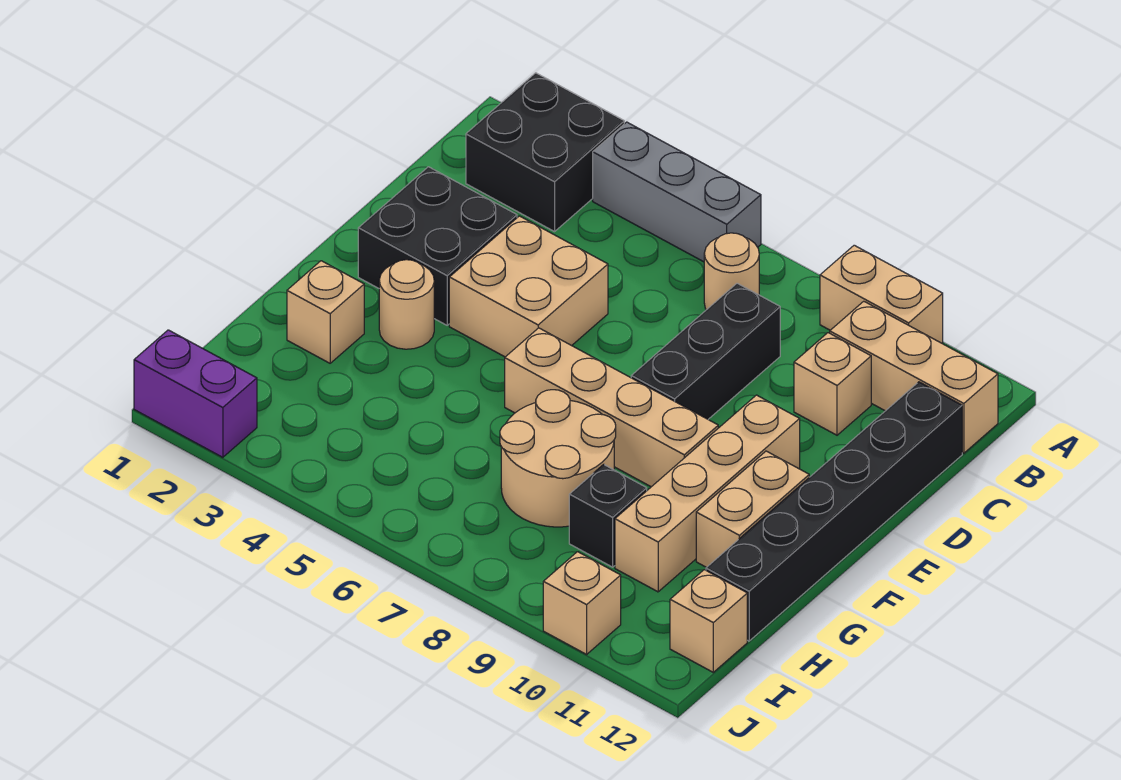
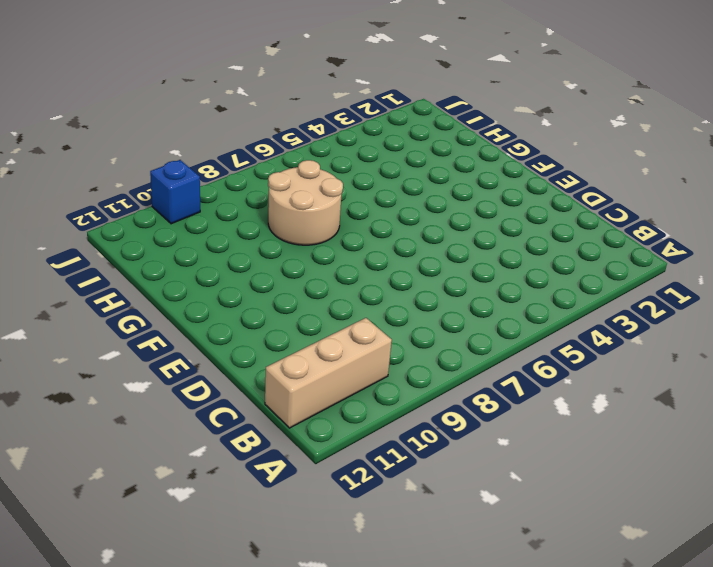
blue 1x1 brick [150,160,200,224] -> tan 1x1 brick [543,552,621,654]
none -> black 2x2 brick [466,73,624,232]
none -> grey 1x3 brick [593,122,761,262]
none -> tan 1x2 brick [820,245,943,343]

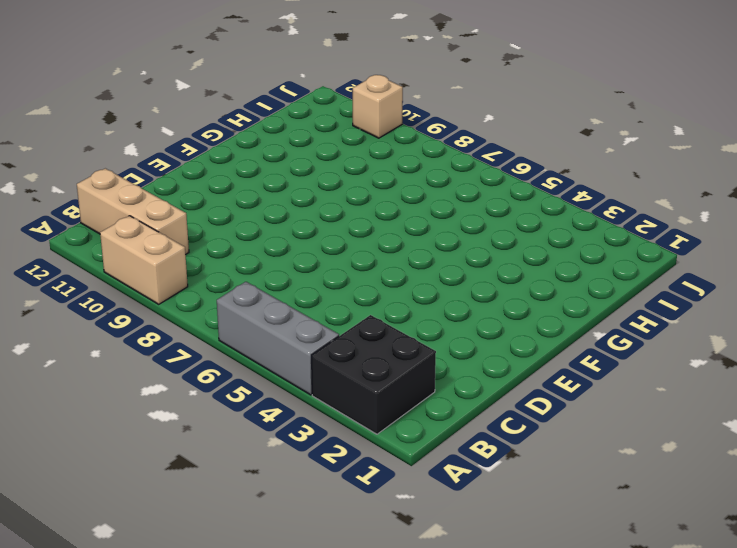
none -> tan 1x1 round brick [704,233,759,310]
none -> black 1x3 brick [631,283,780,419]
none -> tan 1x1 brick [794,333,871,435]

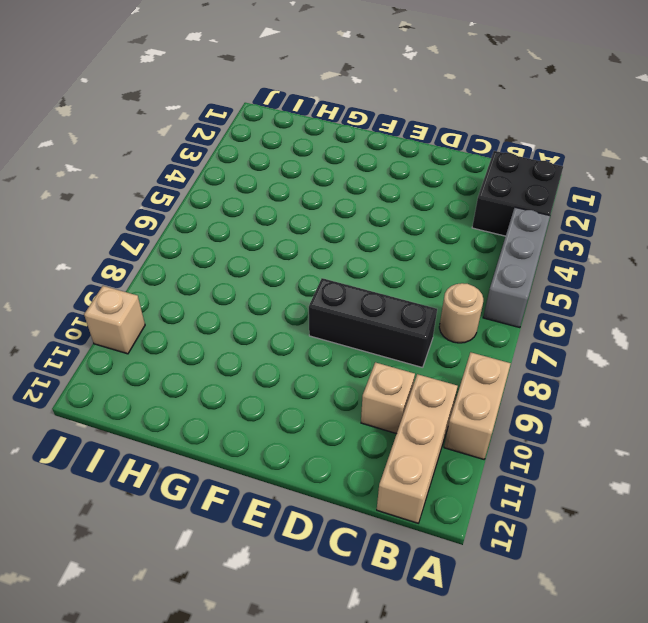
none -> black 1x6 brick [706,382,962,641]
none -> black 2x2 brick [358,167,517,325]
none -> tan 2x2 brick [449,216,608,357]

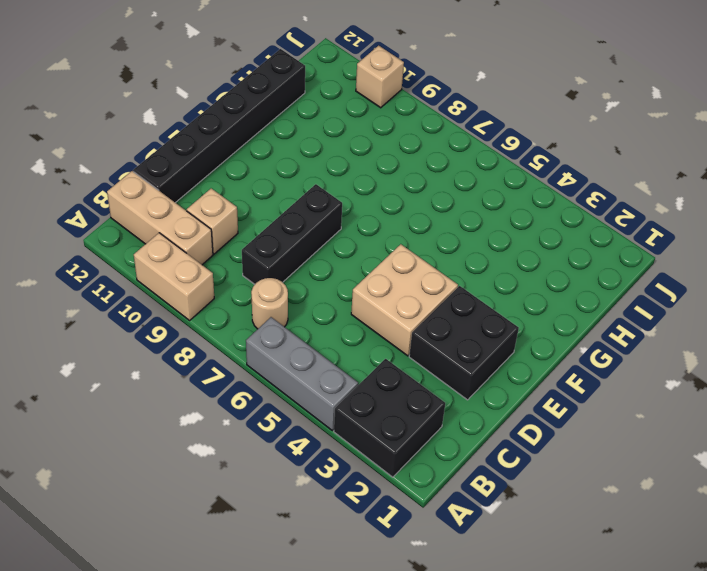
none -> tan 1x4 brick [615,395,800,592]
none -> tan 1x1 round brick [379,260,434,349]
none -> tan 1x4 brick [505,328,718,487]

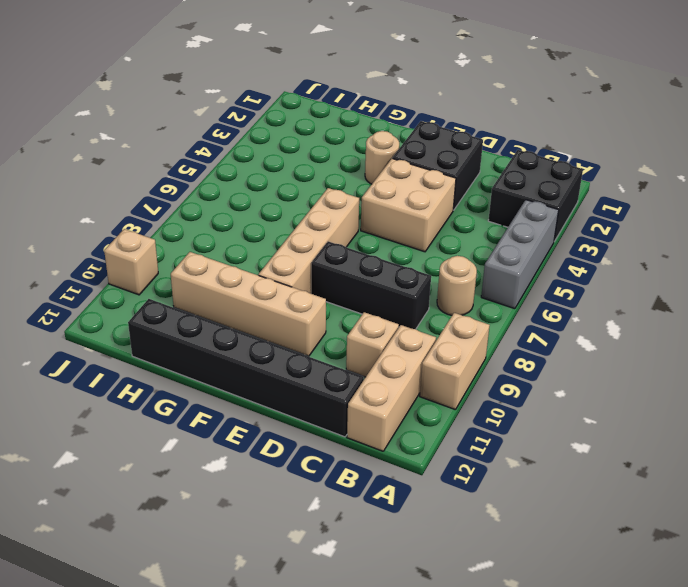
none -> tan 1x2 brick [696,451,809,567]
none -> tan 1x1 brick [287,261,364,363]
none -> tan 2x2 round brick [500,390,616,527]

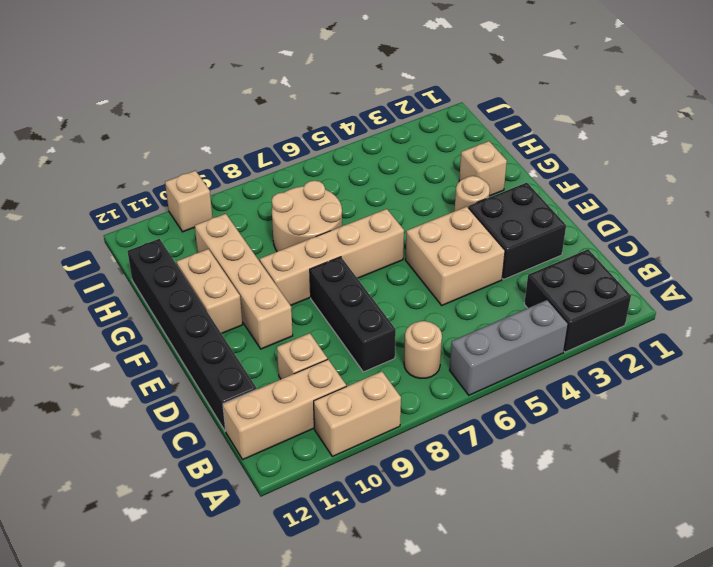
none -> black 1x1 brick [569,464,647,567]
none -> tan 1x1 brick [670,570,747,672]
none -> purple 1x2 brick [134,330,257,457]

